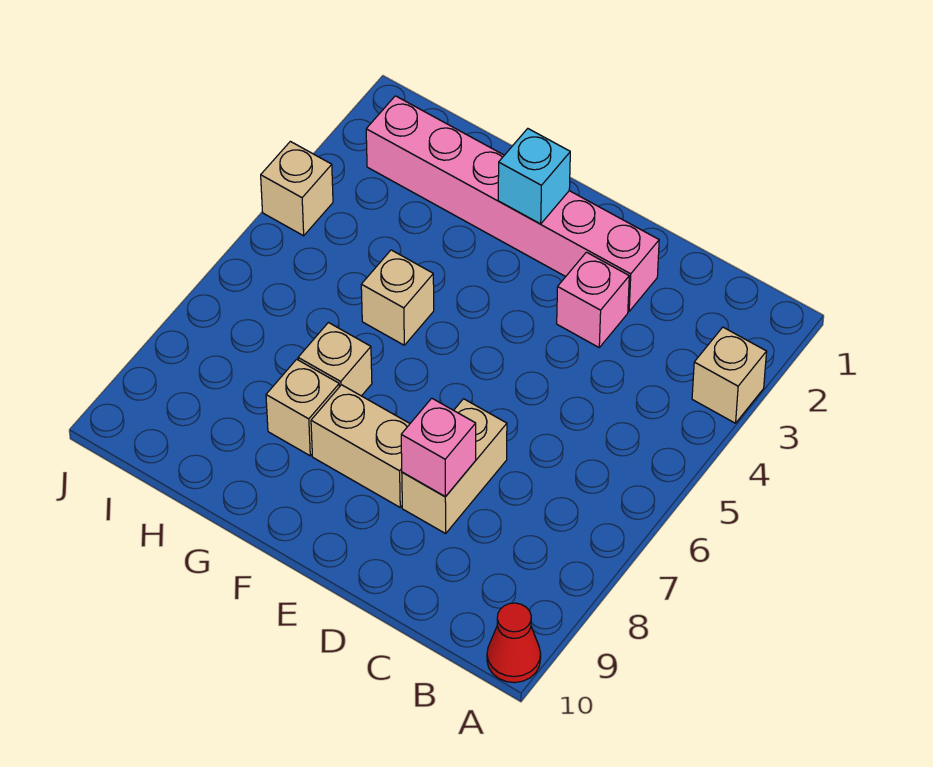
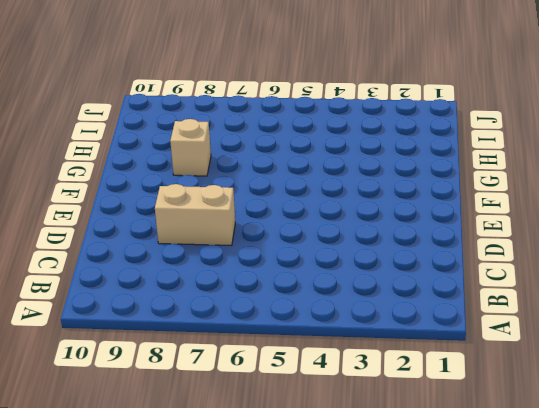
none -> tan 1x1 brick [692,327,767,423]
none -> red 1x1 cone [487,603,541,683]
none -> pink 1x6 brick [366,96,659,311]

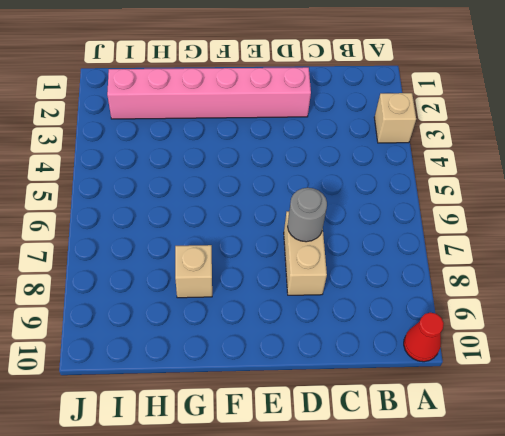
grey 1x1 round brick [287,188,327,242] -> none
none -> pink 1x1 brick [557,252,629,347]
none -> tan 1x2 brick [311,385,410,507]
none -> tan 1x1 brick [361,250,434,345]

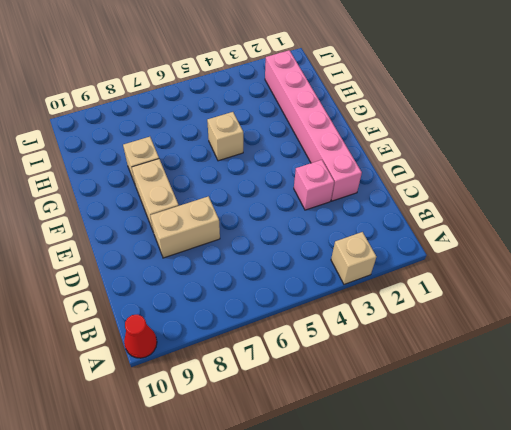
none -> tan 1x1 brick [298,323,372,396]
none -> tan 1x1 brick [261,141,333,236]
none -> pink 1x1 brick [401,398,476,497]

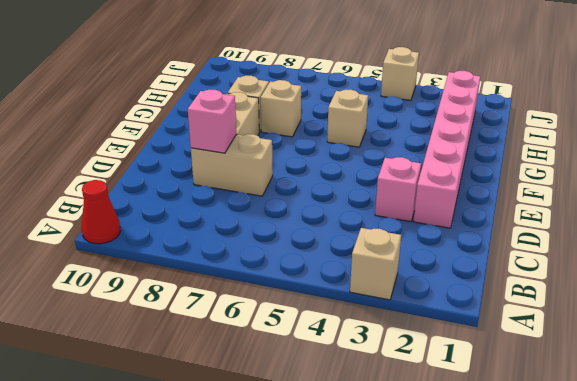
none -> cyan 1x1 brick [498,129,570,224]

